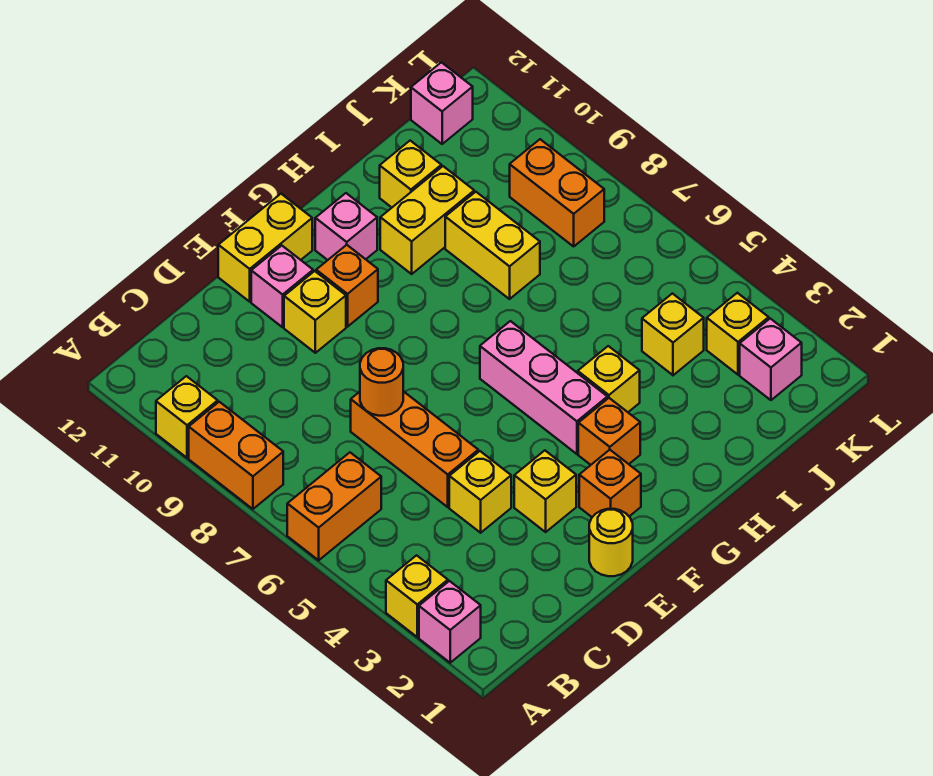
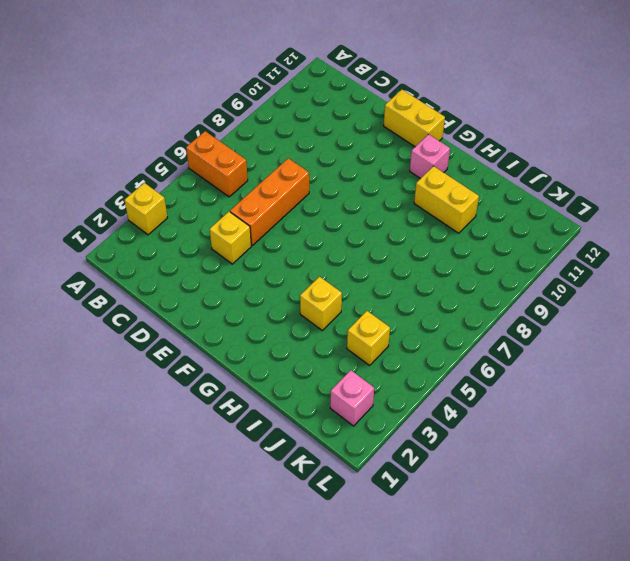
none -> pink 1x1 brick [419,581,481,663]
none -> orange 1x2 brick [189,402,283,509]
none -> yellow 1x1 brick [156,376,218,458]

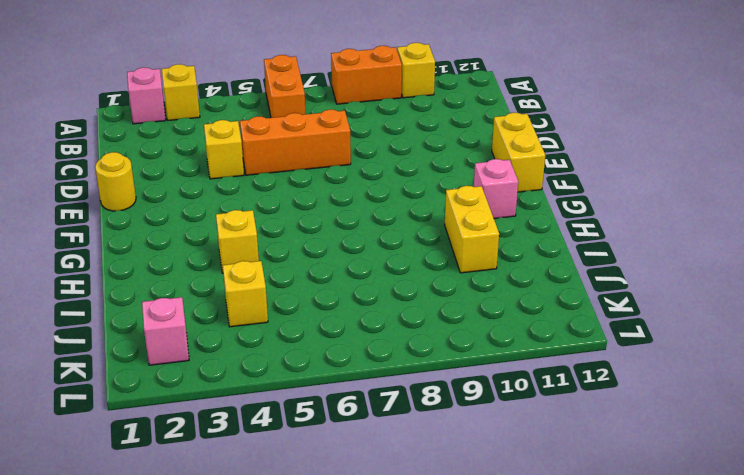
none -> yellow 1x1 brick [514,451,576,532]
none -> yellow 1x1 brick [284,271,346,353]
none -> pink 1x1 brick [251,246,313,327]

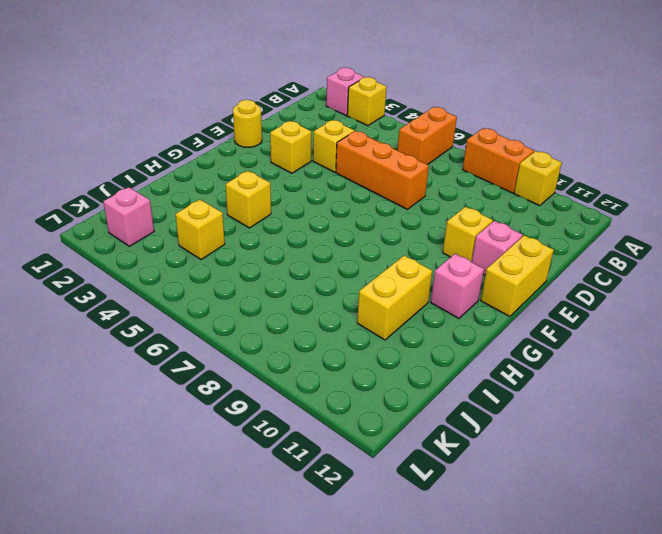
none -> orange 1x1 brick [579,450,641,517]
none -> orange 1x1 brick [316,245,378,327]
none -> orange 1x1 brick [578,398,640,465]

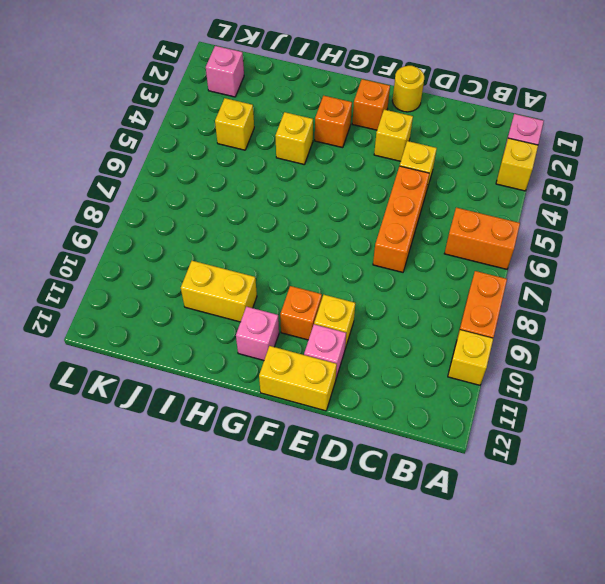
none -> pink 1x3 brick [480,321,607,454]
none -> yellow 1x2 brick [445,192,540,299]
none -> yellow 1x1 brick [380,141,441,207]

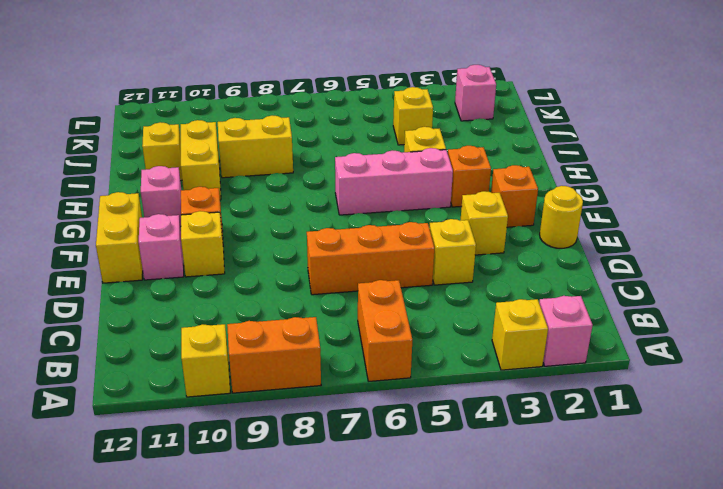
none -> yellow 1x1 brick [707,293,769,375]
none -> orange 1x2 brick [510,139,604,246]
none -> pink 1x1 brick [411,62,473,144]

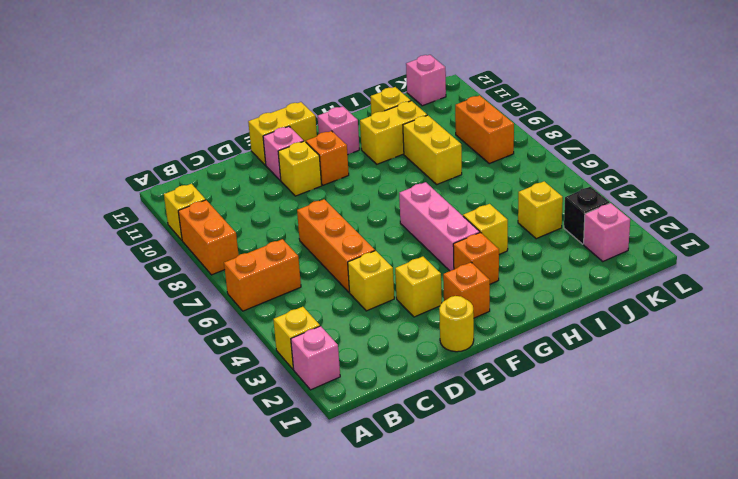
black 1x1 brick [564,187,610,244] -> yellow 1x1 brick [707,293,769,375]
none -> orange 1x1 round brick [360,348,403,416]

